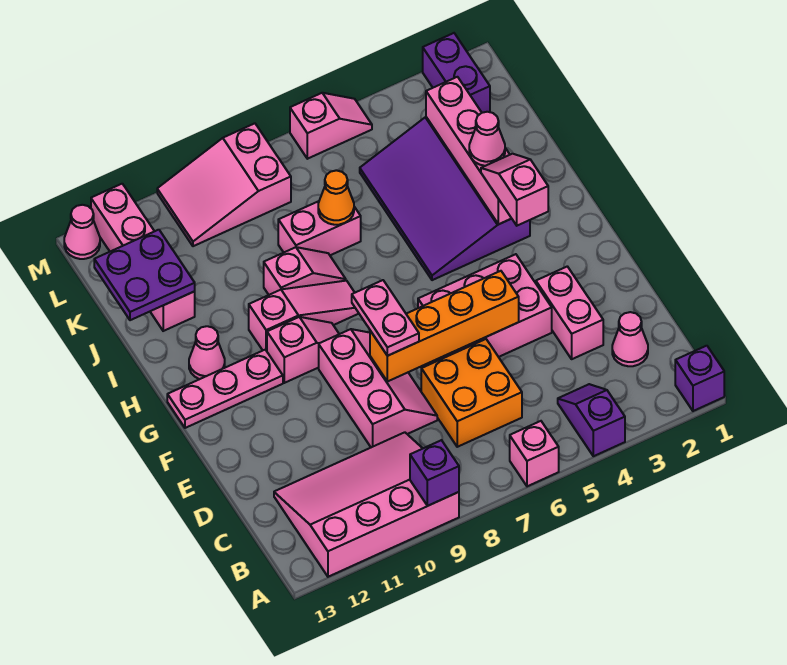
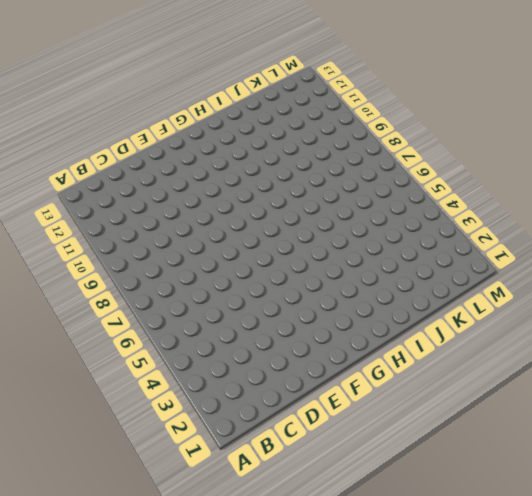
none -> purple 1x1 brick [675,346,724,411]
none -> purple 1x2 slope [558,384,625,456]
none -> pink 1x1 brick [510,421,559,486]

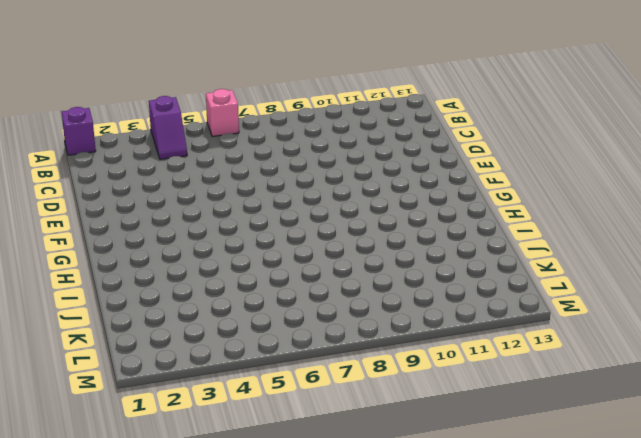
none -> pink 3x4 slope [274,432,459,577]
none -> pink 1x1 cone [612,312,648,366]
none -> orange 2x2 brick [421,339,522,447]

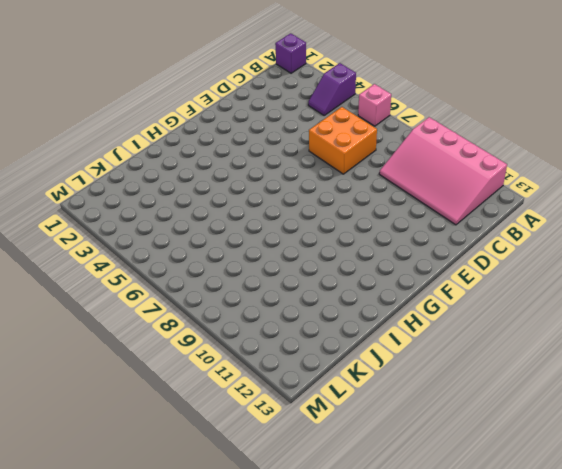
none -> pink 1x1 cone [612,312,648,366]
none -> pink 1x2 brick [536,266,603,359]
none -> pink 2x3 slope [319,329,437,447]

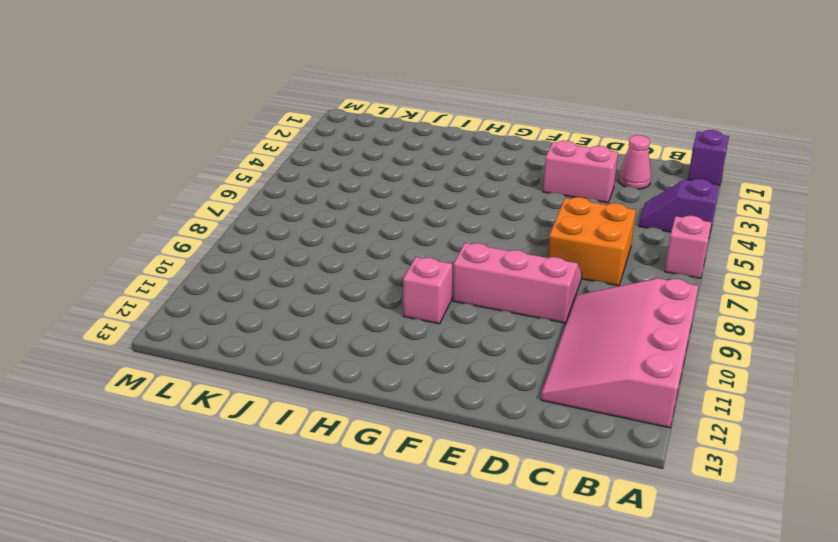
none -> pink 2x3 brick [418,254,552,359]
none -> pink 1x3 plate [167,350,283,428]
none -> purple 3x4 slope [360,117,530,280]

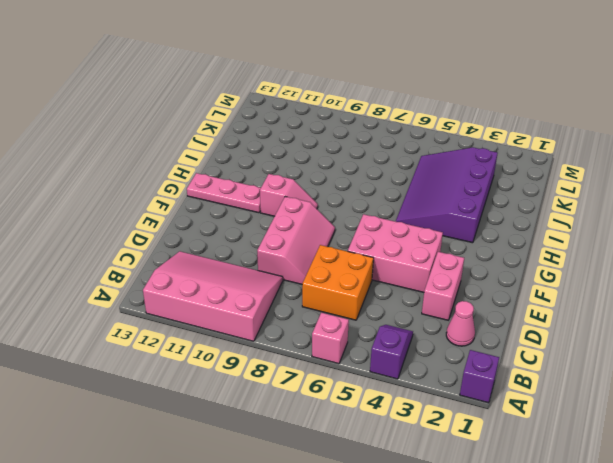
none -> pink 1x3 slope [249,281,359,351]
none -> pink 1x1 cone [189,326,225,379]
none -> pink 1x2 slope [264,247,346,295]

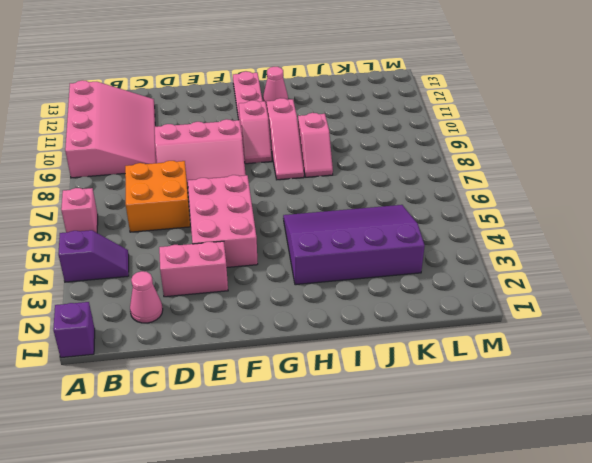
none -> pink 1x2 brick [278,201,361,255]
none -> pink 1x4 brick [91,184,195,331]
none -> purple 1x2 brick [423,33,490,113]

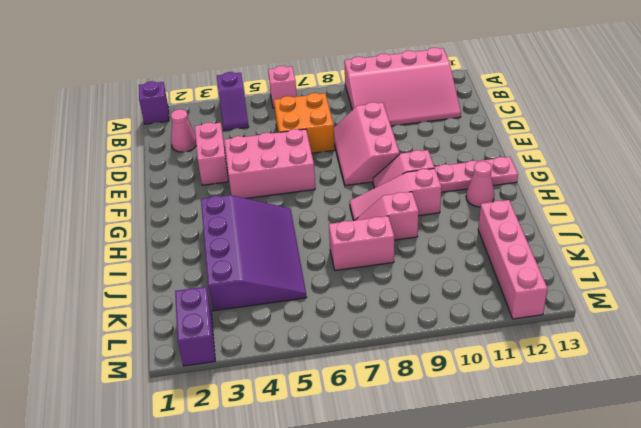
none -> pink 2x3 slope [157,123,291,246]
none -> pink 1x2 slope [290,93,372,159]
none -> pink 1x1 cone [64,205,100,259]

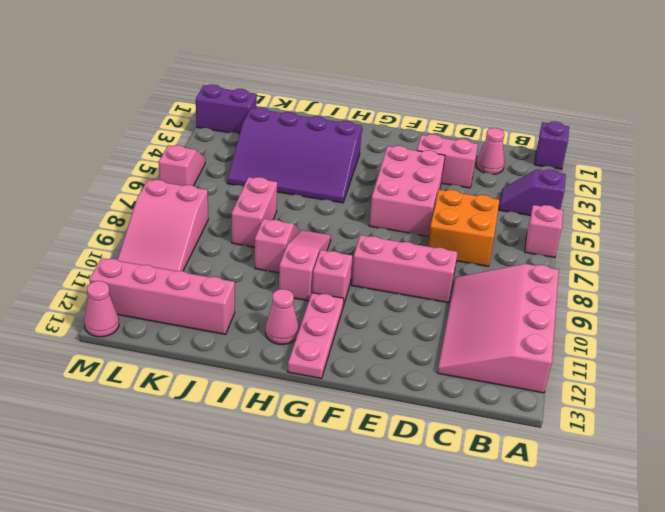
none -> purple 1x1 brick [410,440,459,506]
none -> orange 1x4 brick [370,271,519,382]
none -> pink 1x4 brick [426,77,512,224]

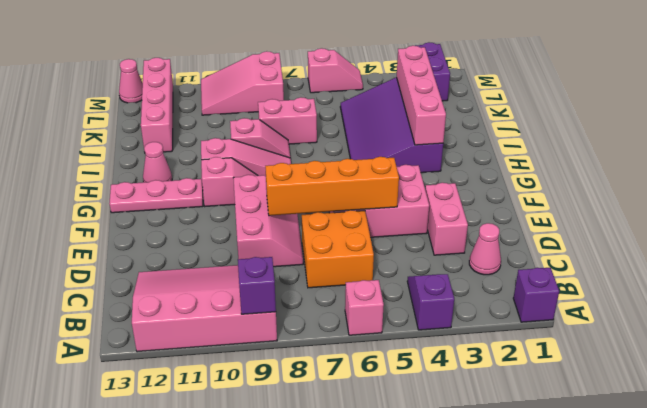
none -> orange 1x1 cone [318,170,354,225]
none -> purple 2x2 plate [94,230,195,320]
none -> pink 1x2 plate [352,280,419,356]

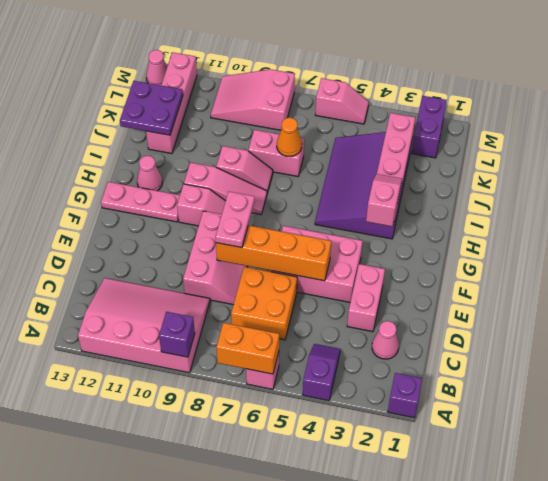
orange 1x2 brick [216,323,279,374] -> none
none -> pink 1x1 cone [469,112,505,166]

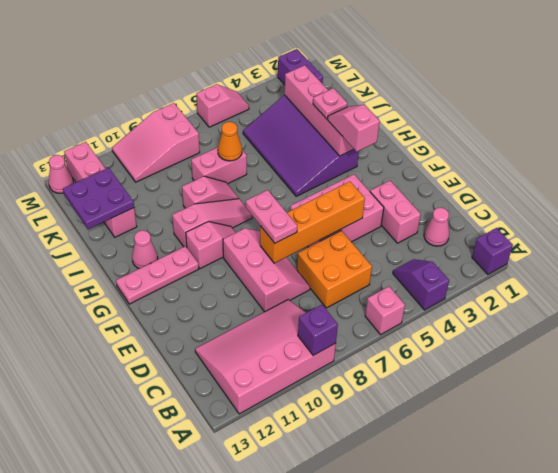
pink 1x1 plate [313,88,347,119] -> pink 1x1 cone [469,112,505,166]

